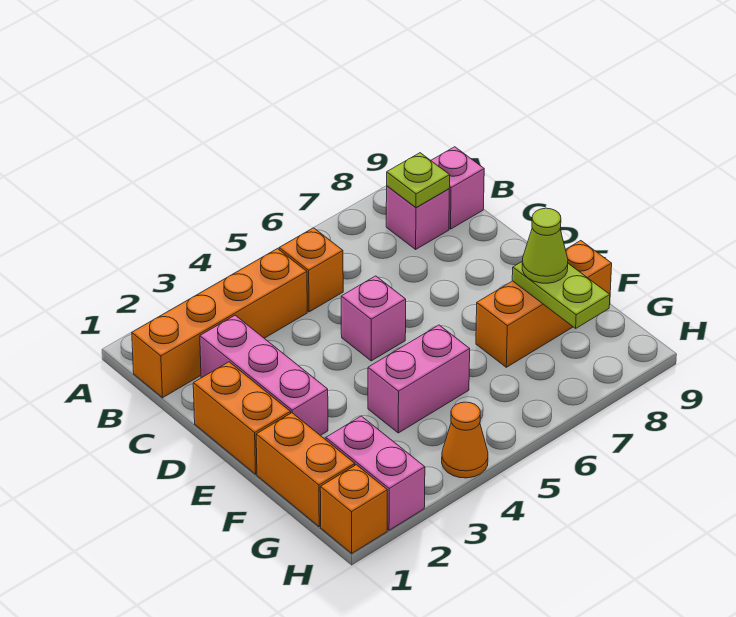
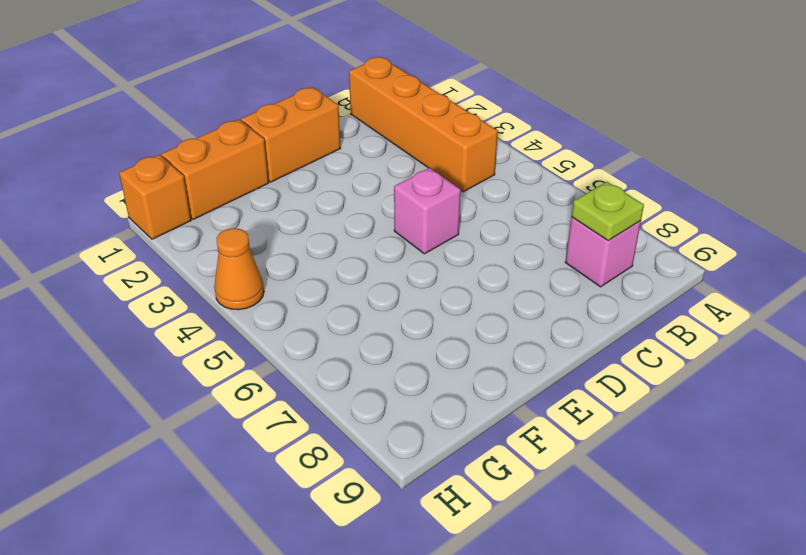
none -> orange 1x1 brick [279,228,343,312]
none -> pink 1x1 brick [431,147,484,229]
none -> pink 1x3 brick [200,315,328,435]

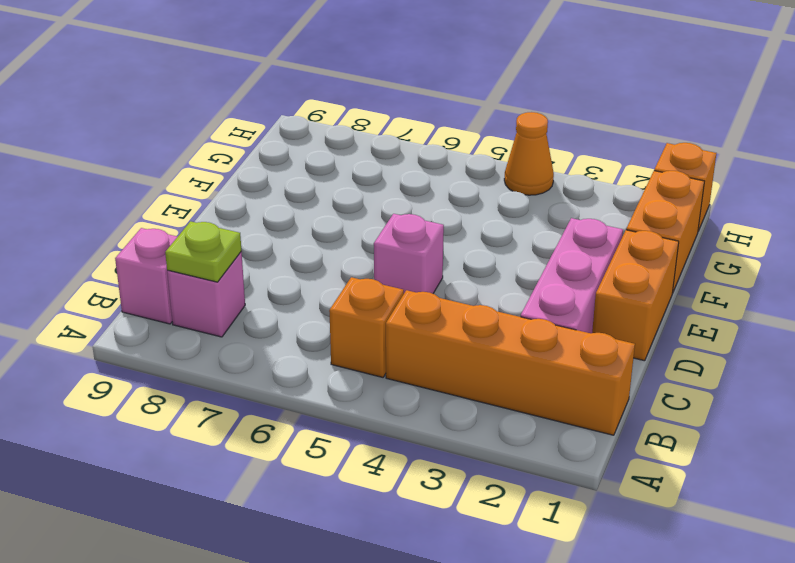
none -> pink 1x2 brick [368,325,470,433]
none -> orange 1x3 brick [476,241,612,367]
none -> pink 1x2 brick [326,416,425,530]

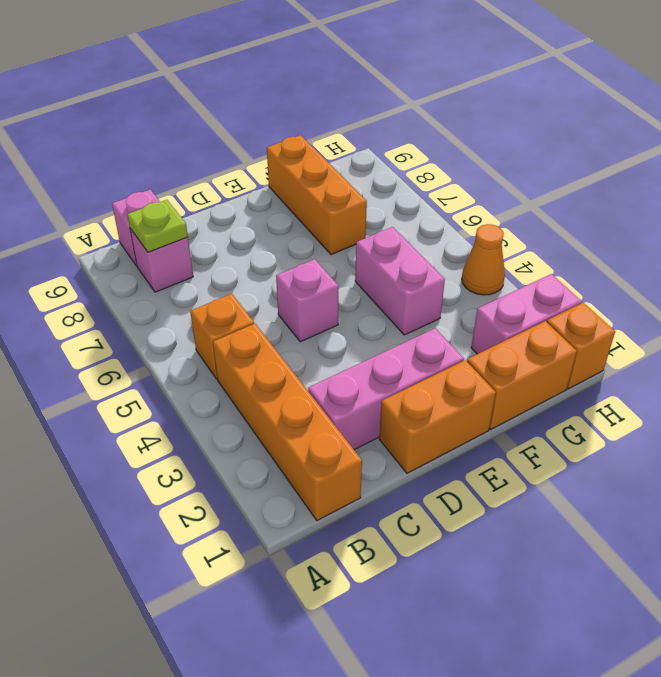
none -> lime 1x2 plate [512,261,610,328]
none -> lime 1x1 cone [522,208,568,283]

